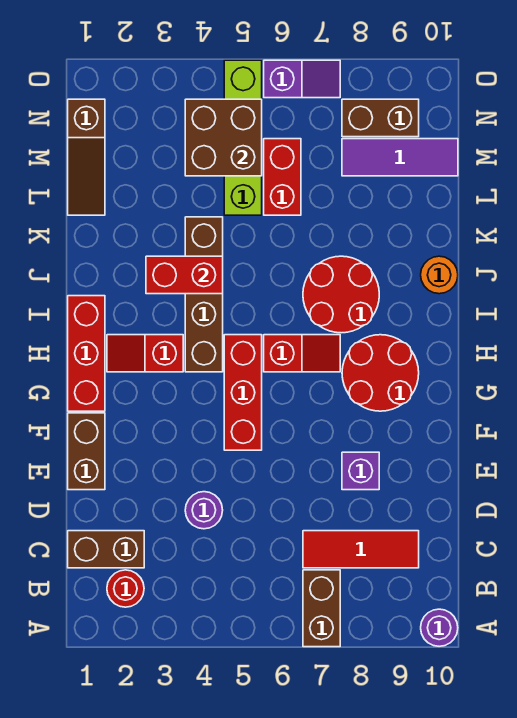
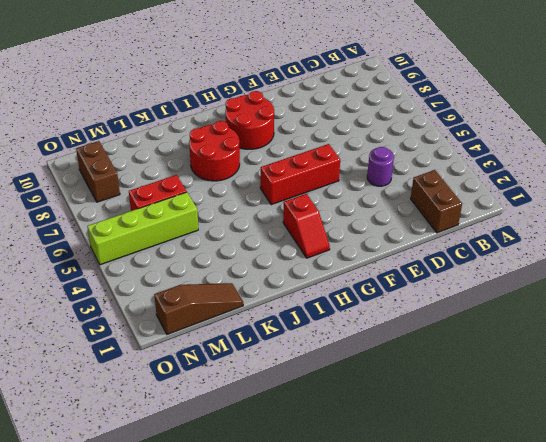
none -> brown 1x2 brick [303,570,340,647]
none -> purple 1x1 round brick [421,609,458,646]
none -> red 1x1 round brick [107,570,144,607]

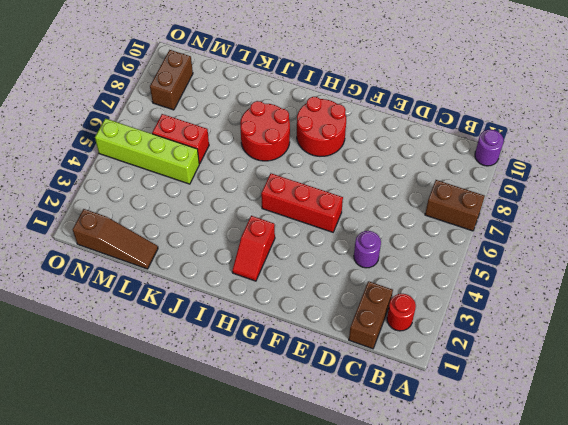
none -> red 1x3 tile [303,531,419,568]
none -> brown 1x2 brick [68,413,105,490]
none -> purple 1x1 brick [342,452,379,490]

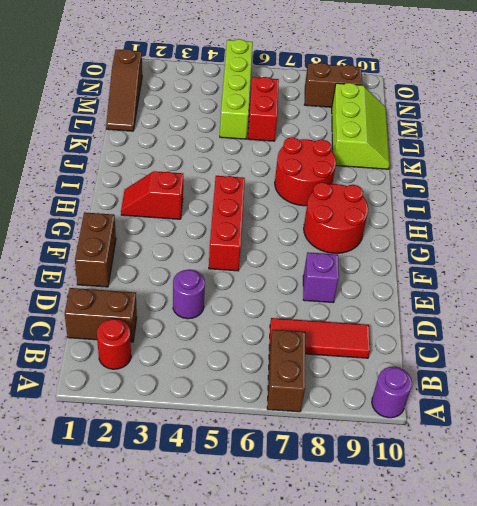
lime 2x3 slope [332,83,390,169] -> purple 1x3 tile [342,139,458,176]
none -> red 1x3 brick [68,296,105,411]
none -> brown 1x4 brick [185,217,223,372]
none -> red 1x2 slope [264,335,340,372]

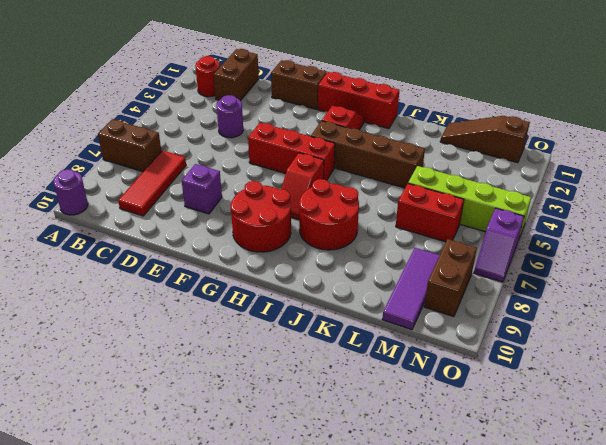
none -> orange 1x1 round brick [421,256,458,294]
none -> red 1x2 brick [146,256,223,294]
none -> brown 2x2 brick [185,99,262,176]

